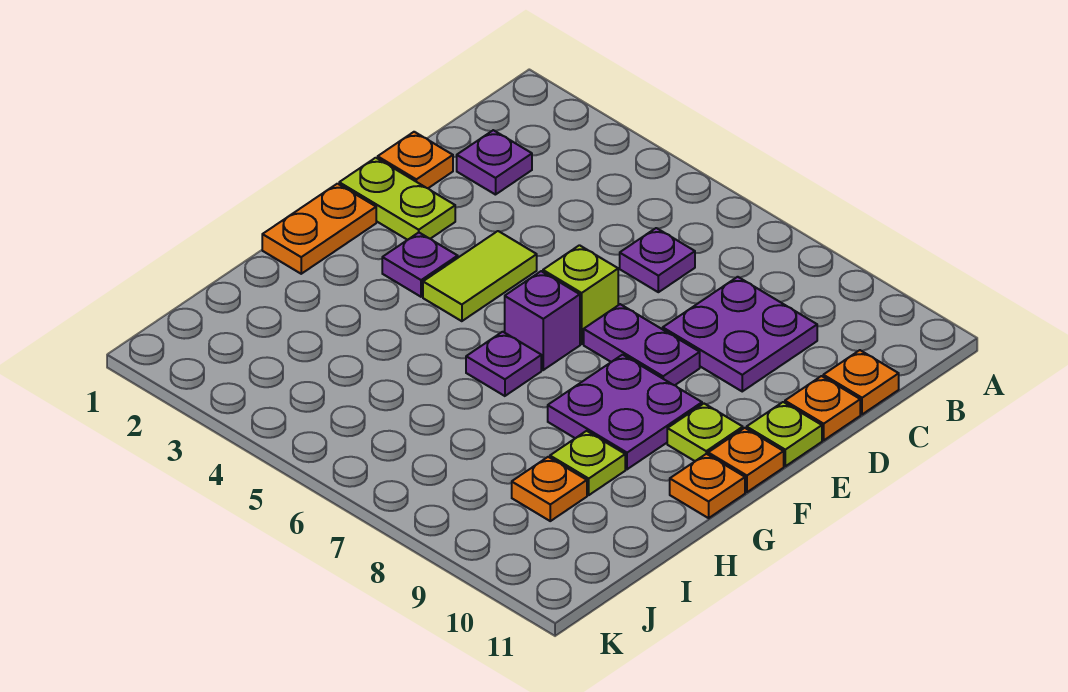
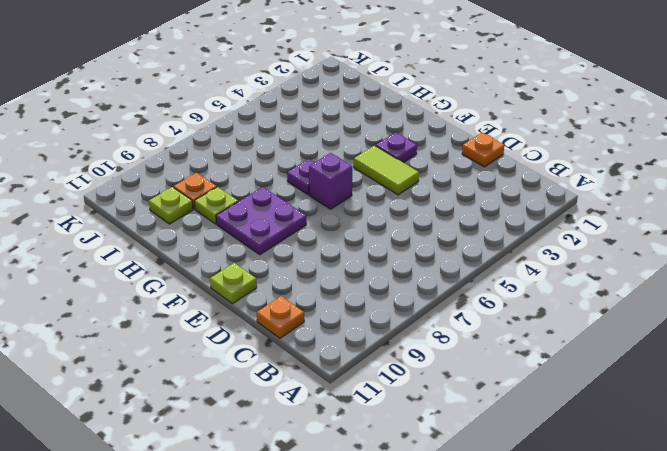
lime 1x1 plate [149,187,193,224] -> lime 1x1 plate moved to [667,404,743,461]
none -> purple 1x1 plate [457,130,532,195]
none -> purple 1x1 plate [620,228,695,292]
none -> purple 2x2 plate [663,277,817,391]

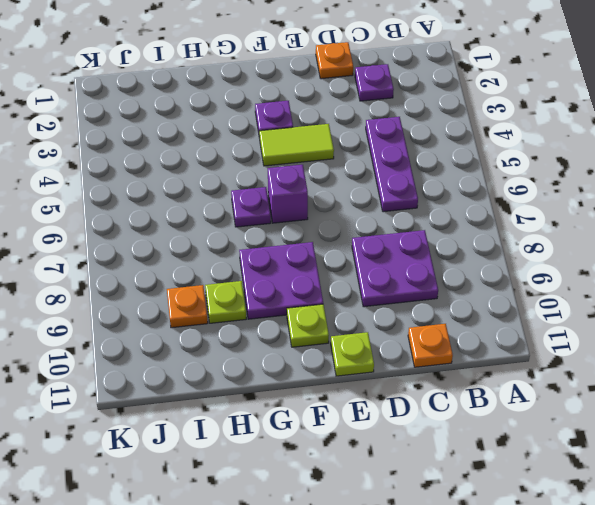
purple 1x3 plate [366,117,418,212] -> purple 1x1 plate [620,228,695,292]
none -> orange 1x1 plate [785,376,860,440]
none -> lime 1x2 plate [339,158,455,240]
none -> lime 1x1 brick [543,245,618,344]

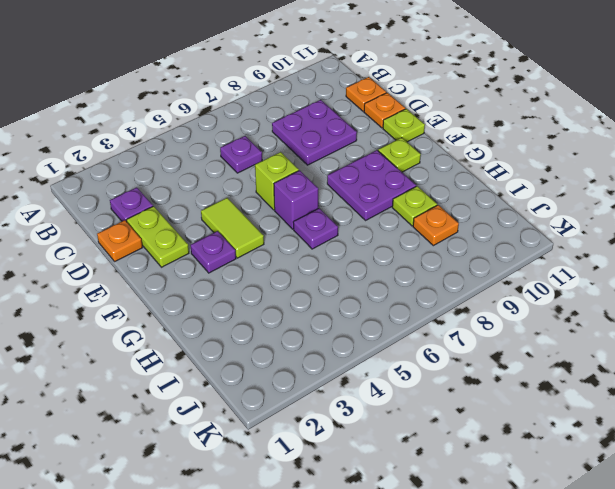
lime 1x2 plate [127,206,189,267] -> lime 1x2 plate turned to [339,158,455,240]
none -> purple 1x2 plate [584,304,700,385]
none -> orange 1x2 plate [262,184,376,274]
none -> orange 1x1 plate [708,428,784,492]

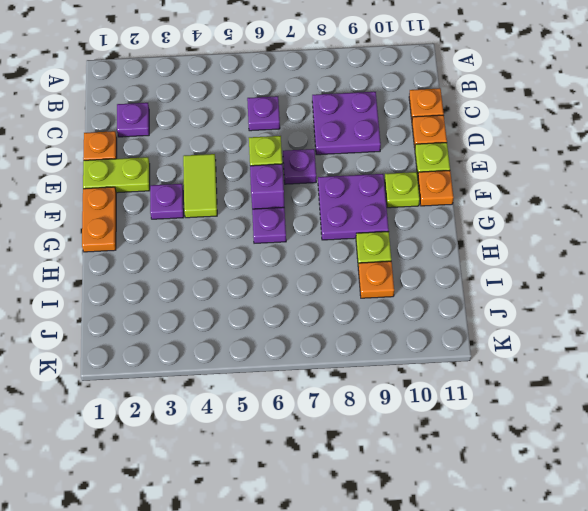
purple 1x1 plate [283,149,316,184] -> purple 1x2 plate [584,304,700,385]
none -> orange 1x1 plate [670,454,745,518]

